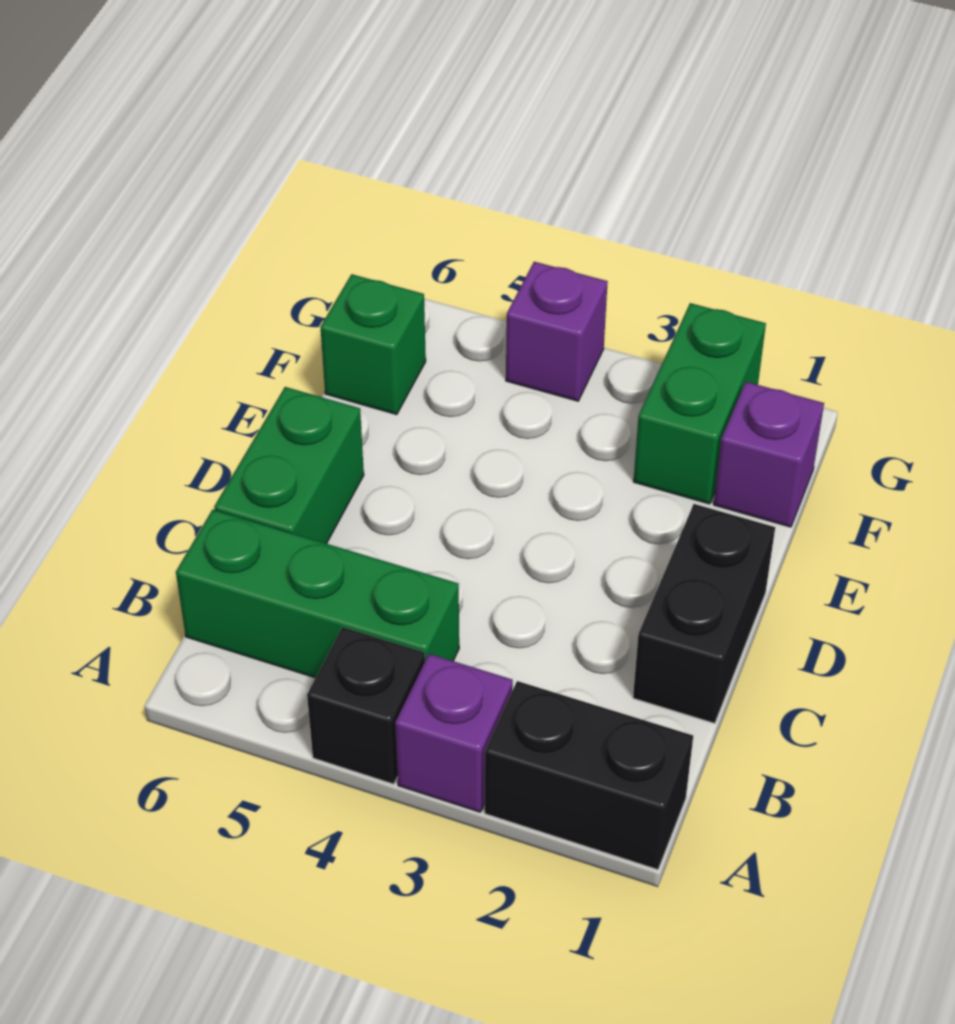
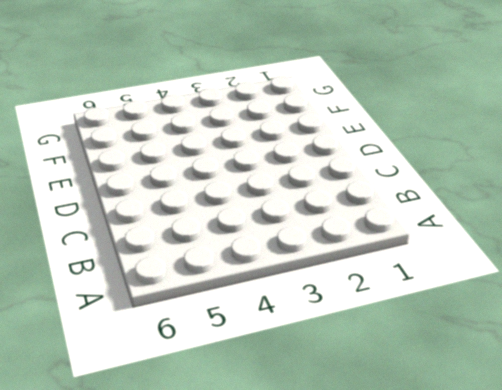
none -> black 1x2 brick [485,681,693,870]
none -> purple 1x1 brick [395,654,513,812]

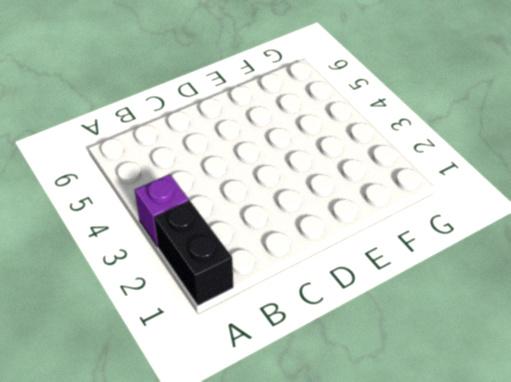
none -> black 1x1 brick [307,627,425,784]
none -> green 1x3 brick [176,510,459,678]

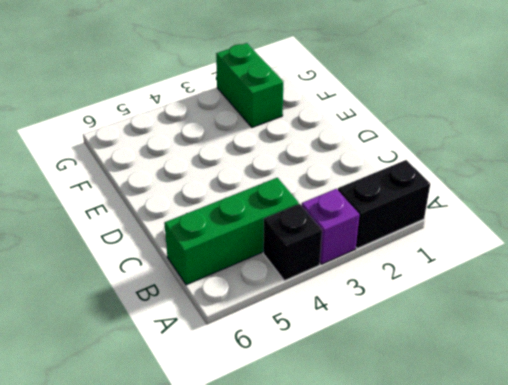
none -> black 1x2 brick [633,504,775,723]
none -> green 1x2 brick [214,387,364,544]

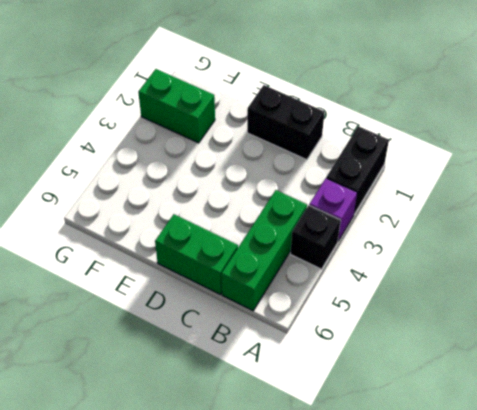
none -> purple 1x1 brick [714,382,824,527]
none -> green 1x1 brick [321,274,426,415]

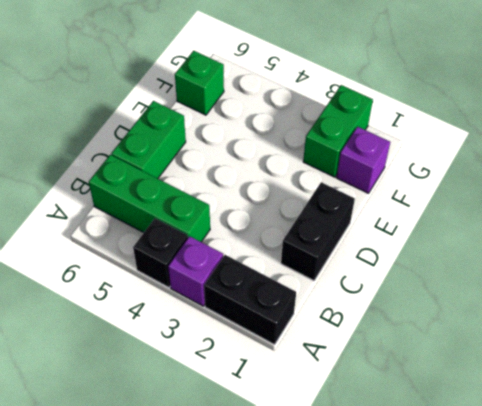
none -> purple 1x1 brick [506,262,608,401]

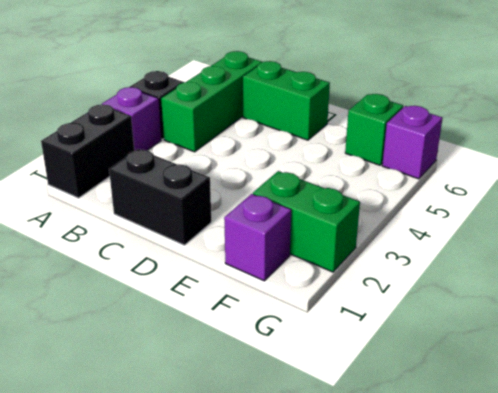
purple 1x1 brick [382,106,442,179] -> purple 1x1 brick moved to [506,262,608,401]

